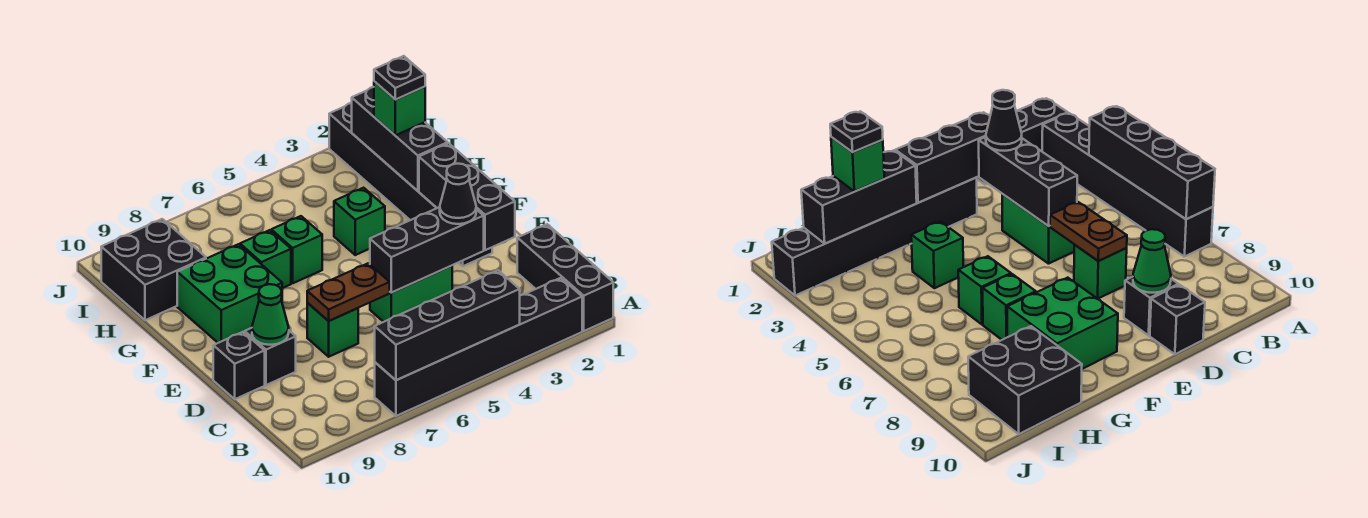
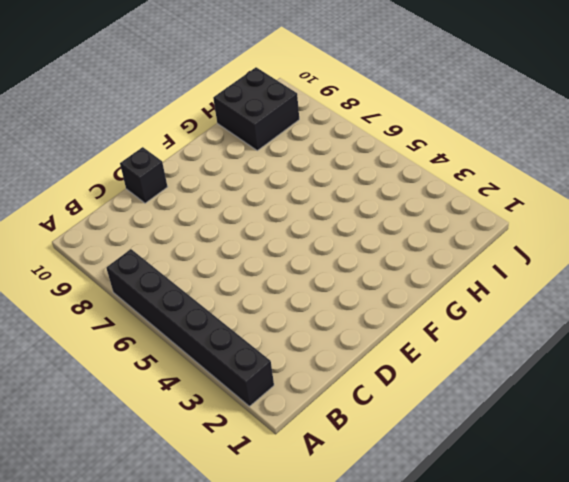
none -> black 1x3 brick [517,224,613,331]
none -> green 1x2 brick [370,266,452,322]
none -> green 1x1 brick [307,303,358,357]

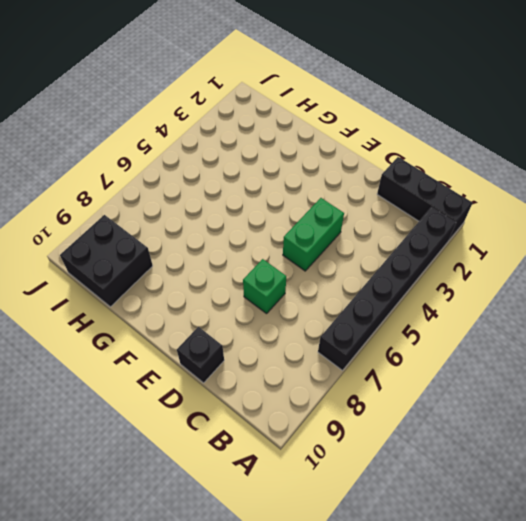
none -> black 1x1 brick [245,328,296,385]
none -> black 1x6 brick [329,103,492,266]
none -> green 2x2 brick [177,244,282,343]

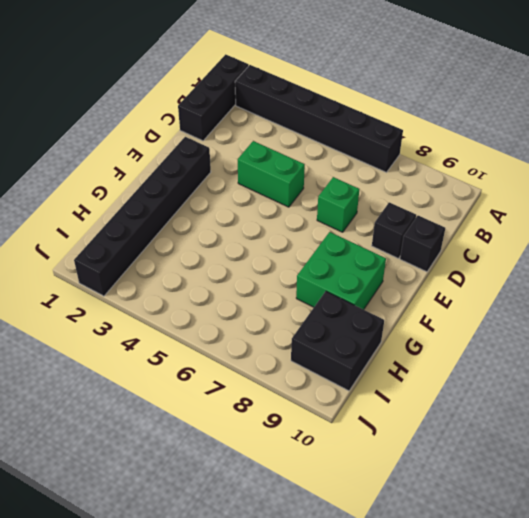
none -> green 1x1 brick [334,188,385,255]
none -> green 1x1 brick [271,216,322,283]
none -> green 1x1 brick [240,230,291,288]

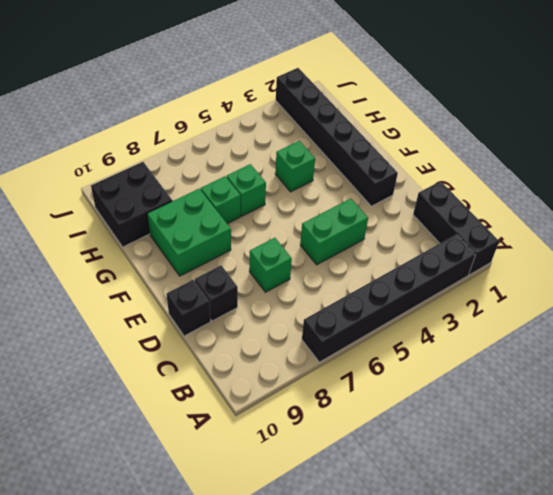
none -> black 1x4 brick [375,270,520,380]
none -> black 1x3 brick [419,143,515,250]
none -> black 1x3 brick [370,207,484,293]

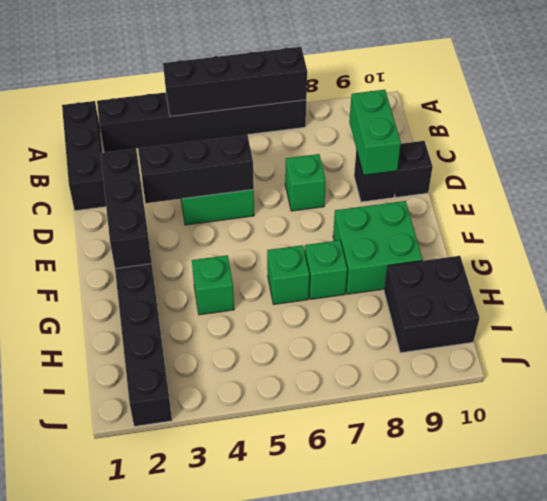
green 1x2 brick [349,90,401,175] -> green 1x1 cone [252,284,289,345]
none -> brown 1x2 plate [307,263,390,321]
none -> black 1x3 brick [352,87,448,191]
none -> black 1x1 cone [440,164,476,224]

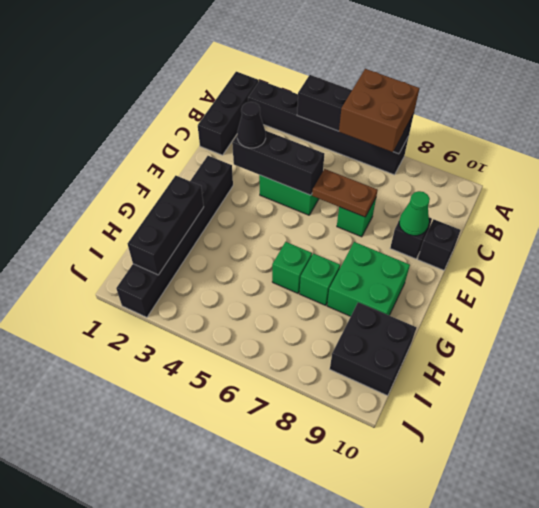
brown 2x2 brick [339,69,419,152] -> none
none -> green 1x1 brick [334,188,385,255]
none -> black 1x3 brick [419,143,515,250]
none -> green 1x1 brick [374,82,425,135]

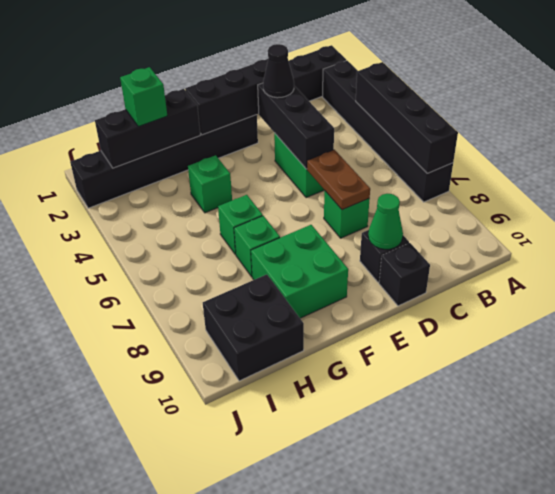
none -> black 1x1 plate [374,56,425,100]

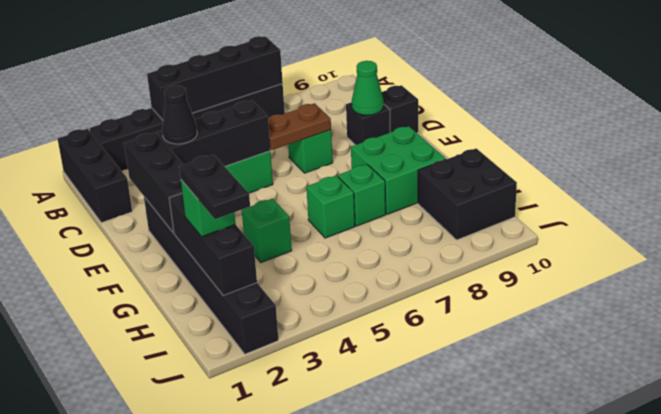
black 1x2 plate [179,155,250,219] -> black 1x1 plate [374,56,425,100]

